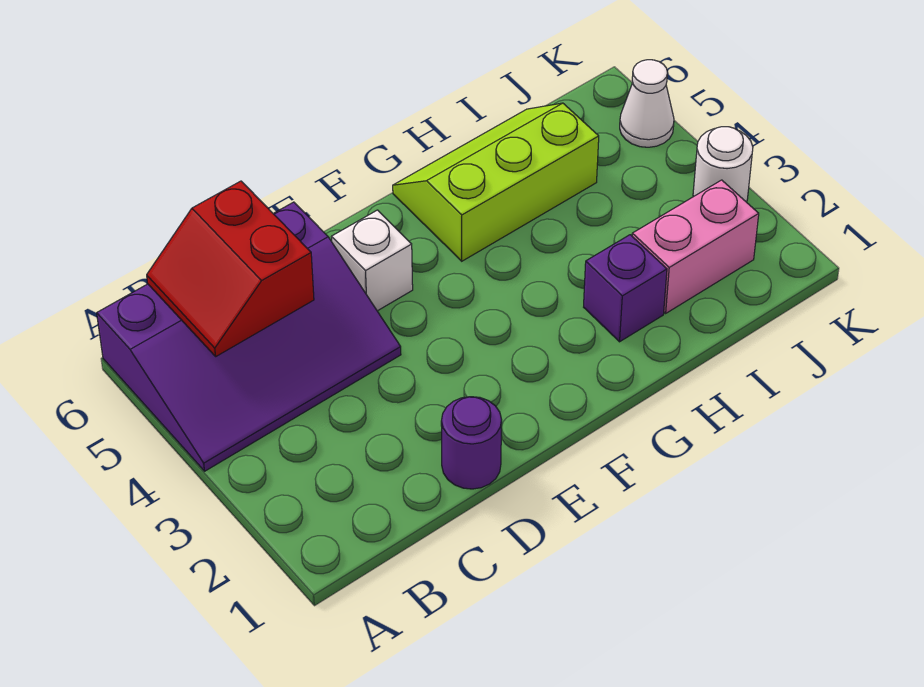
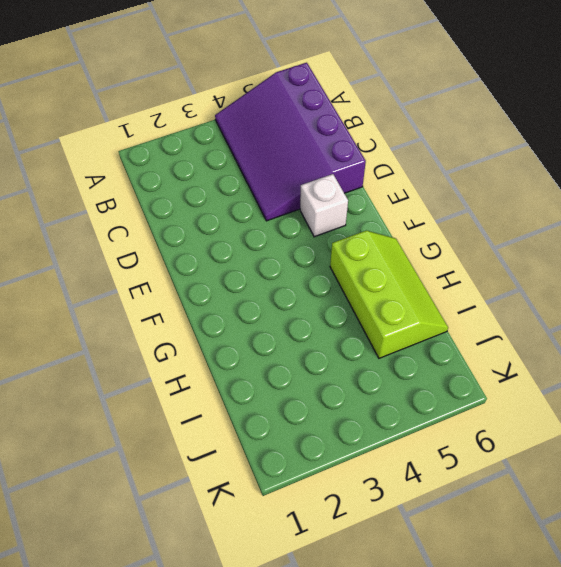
none -> purple 1x1 round brick [441,397,502,489]
none -> purple 1x1 brick [584,235,667,342]

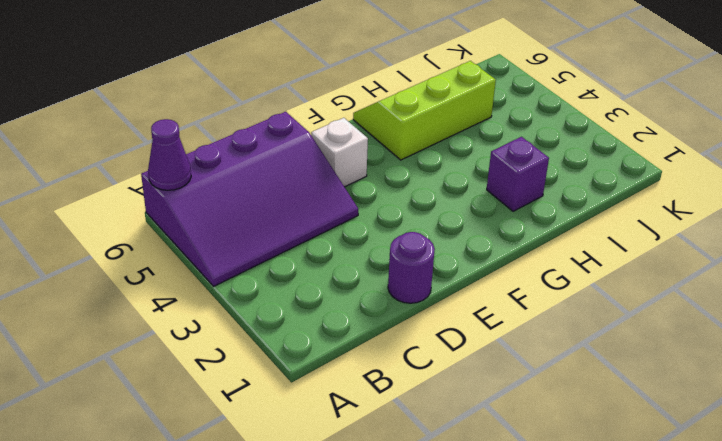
purple 1x1 cone [148,119,191,190] -> none
none -> pink 1x2 brick [632,180,759,313]
none -> white 1x1 round brick [693,127,753,202]

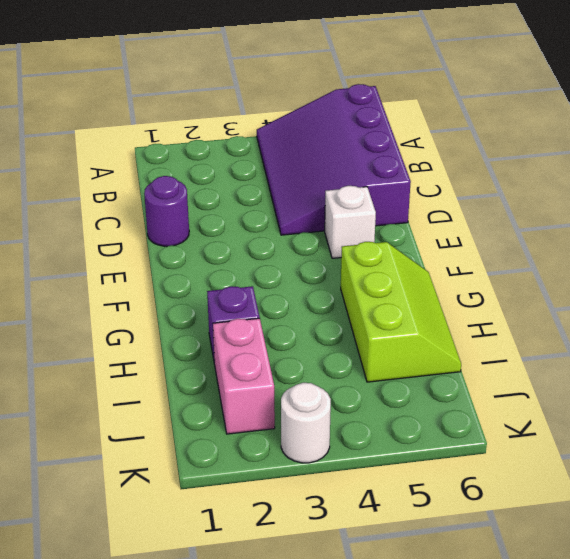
none -> white 1x1 cone [620,60,674,147]
none -> red 2x2 slope [147,181,314,356]

